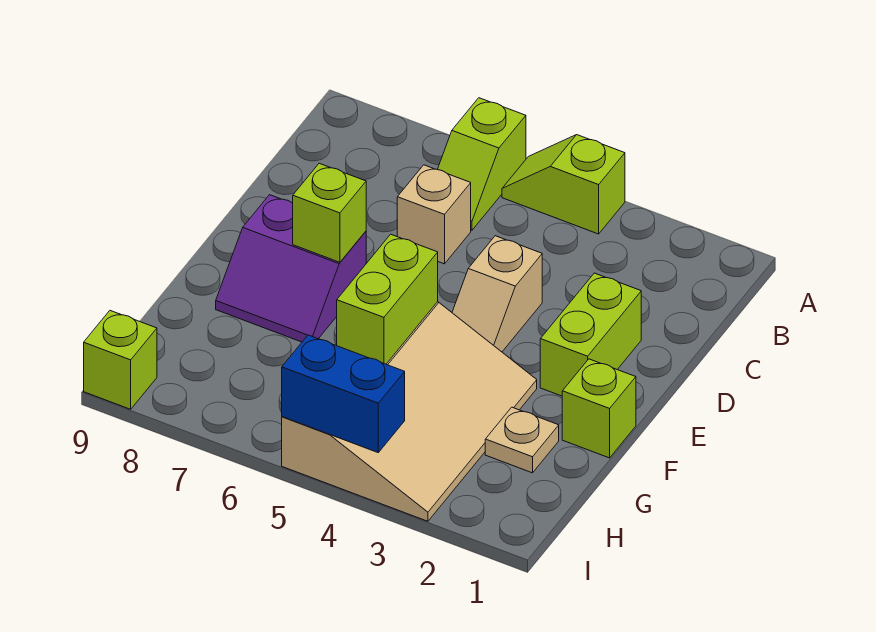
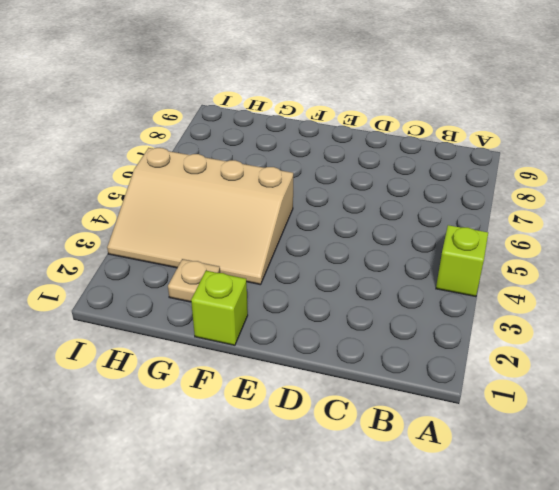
none -> lime 1x2 slope [437,98,526,230]
none -> tan 1x1 brick [397,165,471,264]
none -> lime 1x2 brick [540,273,641,396]

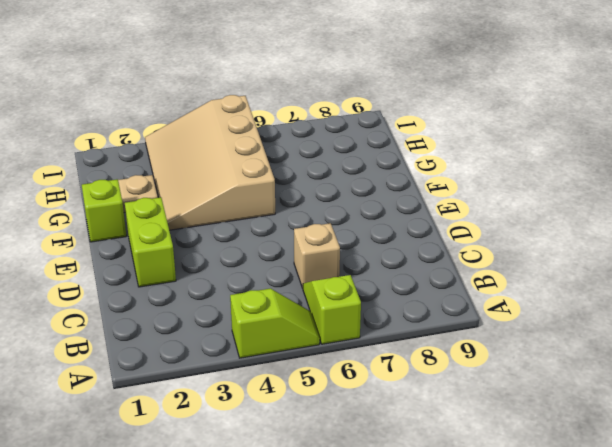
none -> tan 1x2 slope [452,236,542,352]
none -> purple 2x2 slope [216,195,366,342]
none -> lime 1x1 brick [84,311,157,409]

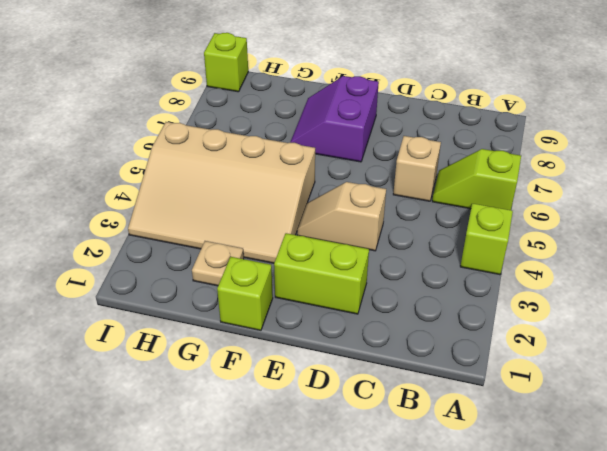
none -> lime 1x1 brick [293,163,366,262]
none -> lime 1x2 brick [337,234,438,364]
none -> blue 1x2 brick [282,335,405,452]

